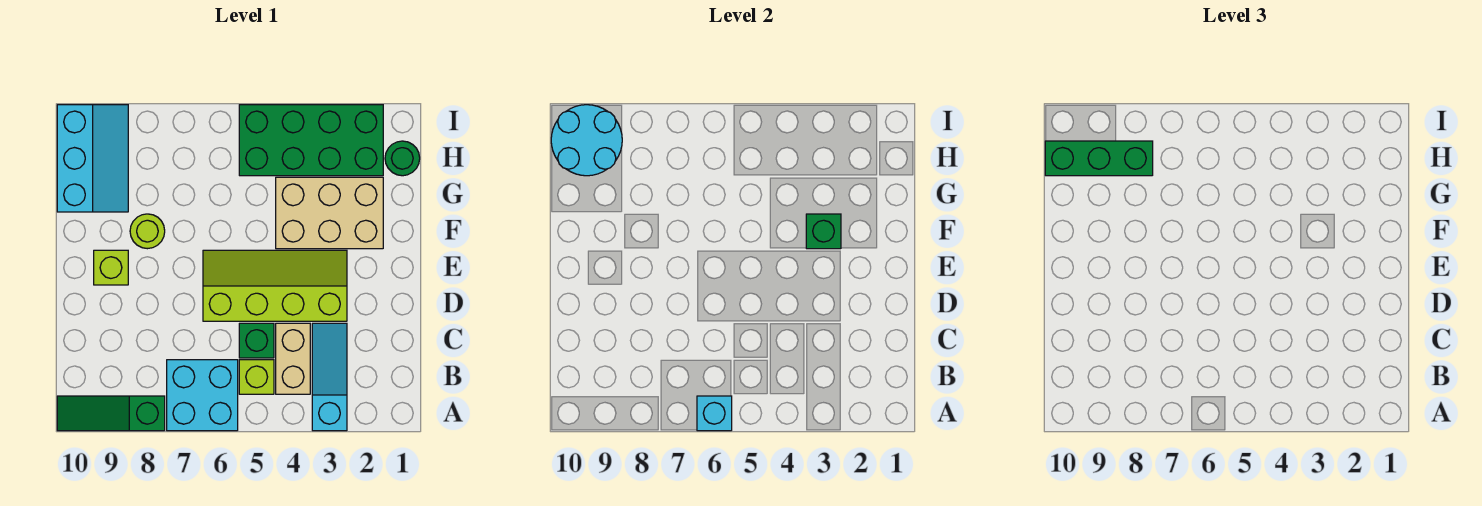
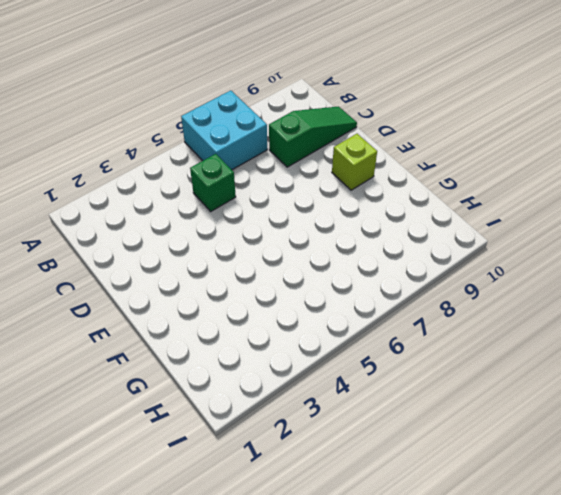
green 1x3 slope [269,107,357,167] -> green 1x3 slope moved to [57,396,165,431]
none -> cyan 1x3 slope [312,323,347,431]
none -> tan 1x2 brick [276,323,310,394]
none -> lime 1x1 brick [239,360,274,394]

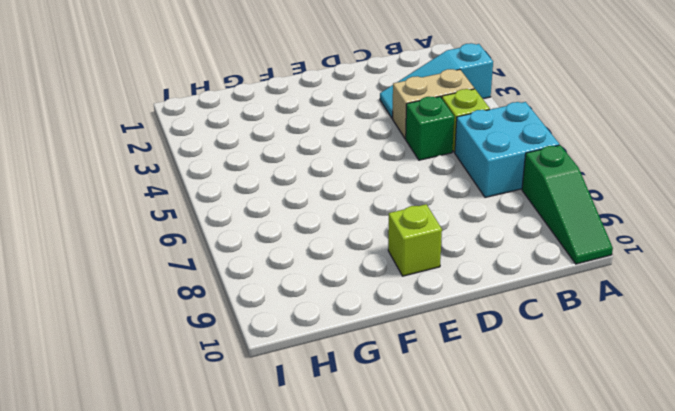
none -> lime 2x4 slope [203,250,347,321]
none -> tan 2x3 brick [276,177,383,249]
none -> lime 1x1 round brick [130,214,165,249]

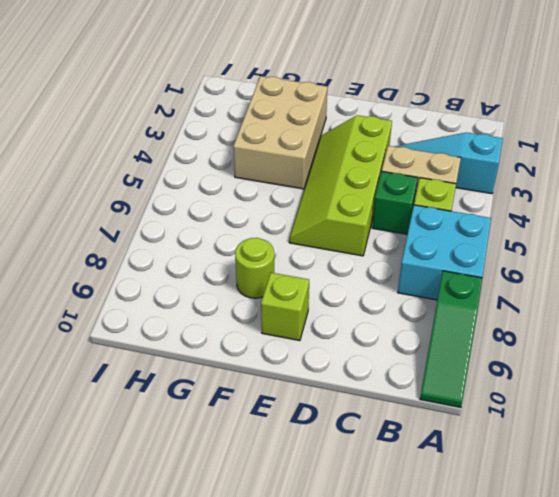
none -> cyan 2x3 slope [57,105,128,212]
none -> green 1x1 round brick [385,141,420,176]
none -> green 2x4 brick [239,105,383,176]

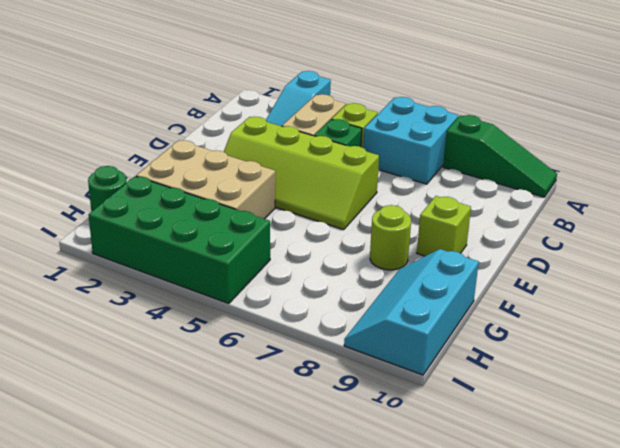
none -> cyan 1x1 brick [697,396,732,431]
none -> green 1x1 brick [806,214,841,249]
none -> cyan 2x2 round brick [551,105,622,176]

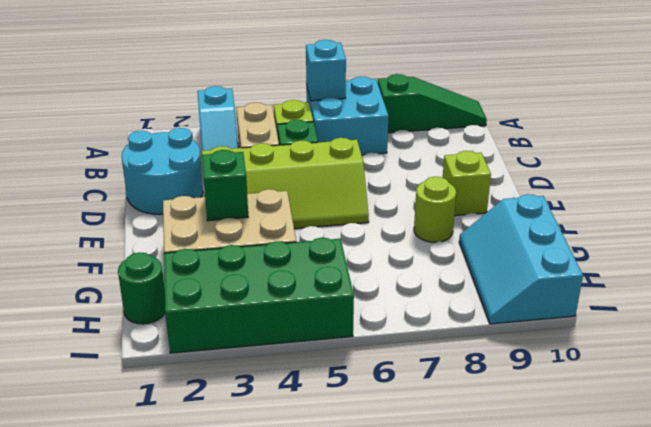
cyan 2x2 round brick [122,128,203,215] -> cyan 2x2 round brick moved to [551,105,622,176]
none -> green 1x3 brick [1045,141,1153,176]

